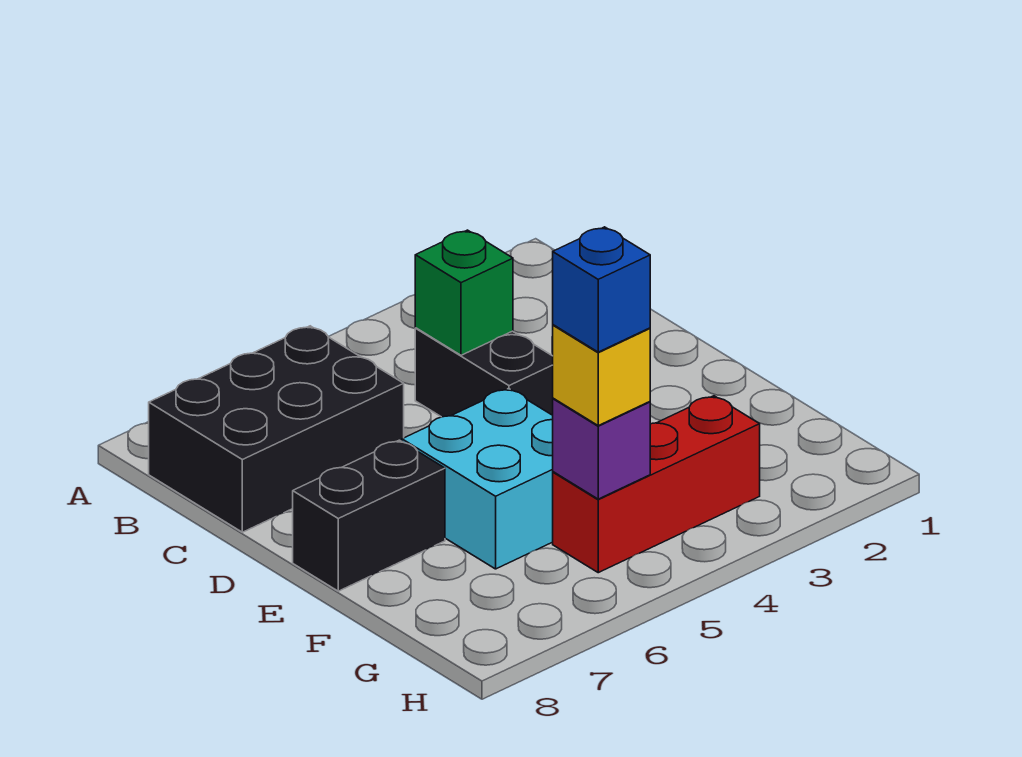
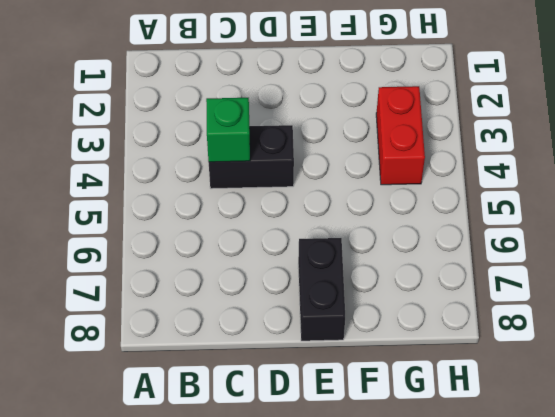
red 1x2 brick [376,86,425,185] -> red 1x3 brick [553,396,760,573]
none -> black 2x3 brick [149,326,404,532]
none -> cyan 2x2 brick [402,388,553,569]

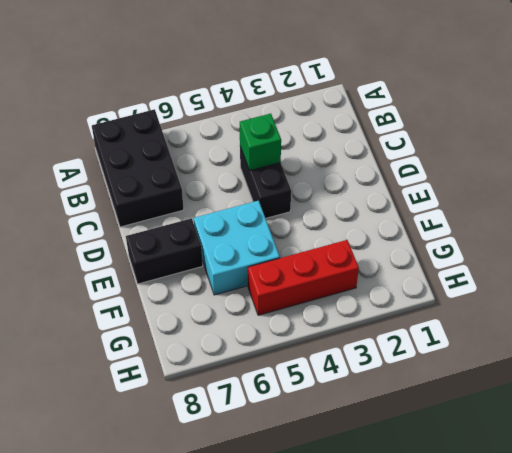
black 2x3 brick [92,109,184,227] -> black 2x3 brick turned to [149,326,404,532]
none -> purple 1x1 brick [553,398,650,499]
none -> yellow 1x1 brick [553,325,650,426]

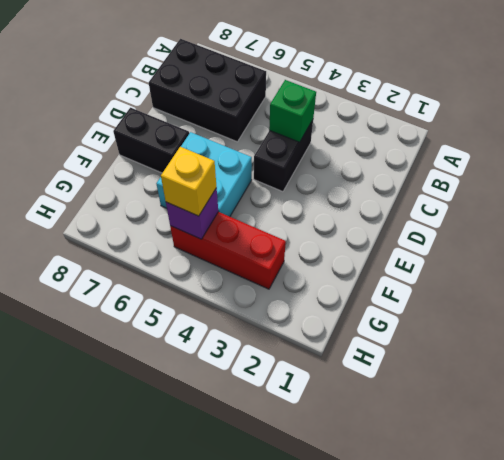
none -> blue 1x1 brick [553,227,650,352]

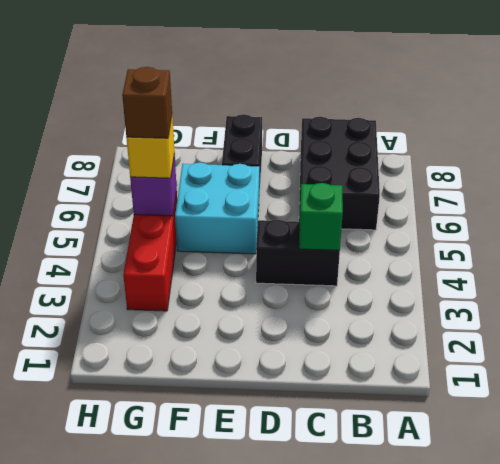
brown 1x1 brick [122,67,172,138] -> blue 1x1 brick [553,227,650,352]

